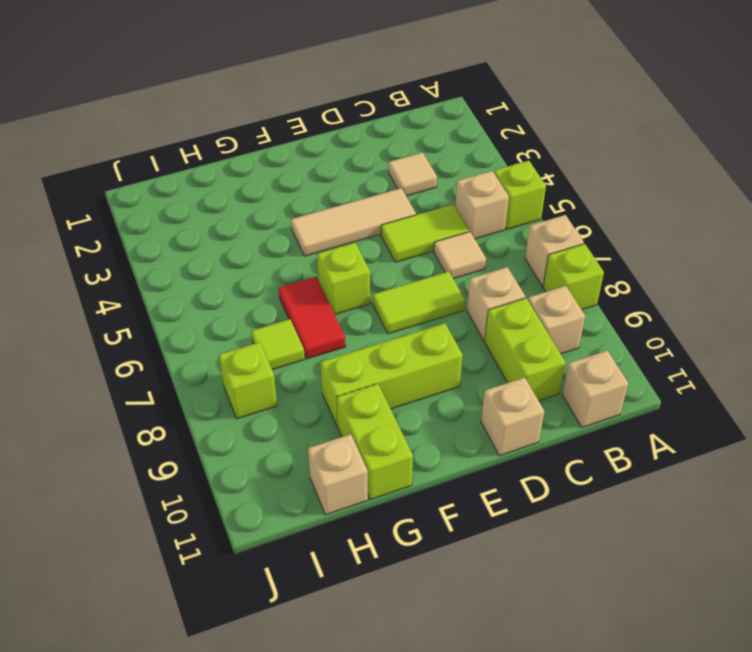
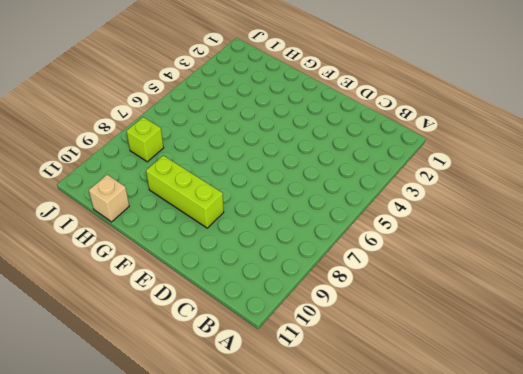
none -> lime 1x1 brick [494,161,546,229]
none -> tan 1x1 brick [525,215,584,286]
none -> lime 1x1 brick [543,244,604,310]

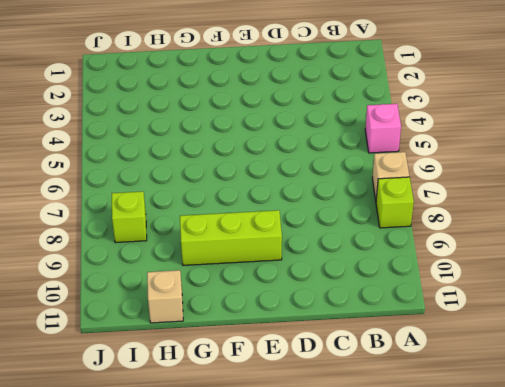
pink 1x1 brick [365,104,401,153] -> lime 1x1 brick [494,161,546,229]
none -> tan 1x1 brick [455,171,509,239]
none -> tan 1x1 brick [528,286,585,354]
none -> tan 1x1 brick [562,350,628,428]

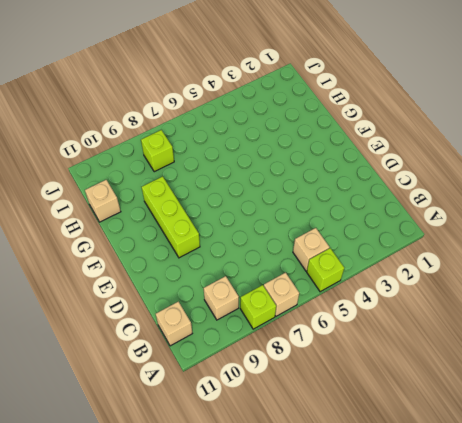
none -> tan 1x1 tile [388,153,437,196]
none -> lime 1x2 tile [381,204,469,262]
none -> tan 1x1 tile [434,232,486,279]

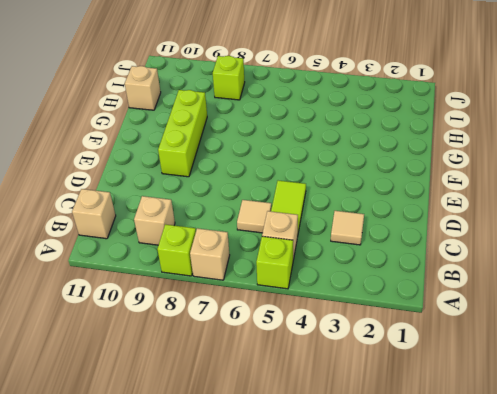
none -> tan 1x1 brick [467,267,525,341]
none -> lime 1x2 brick [485,298,566,401]
none -> tan 1x3 tile [291,188,416,256]

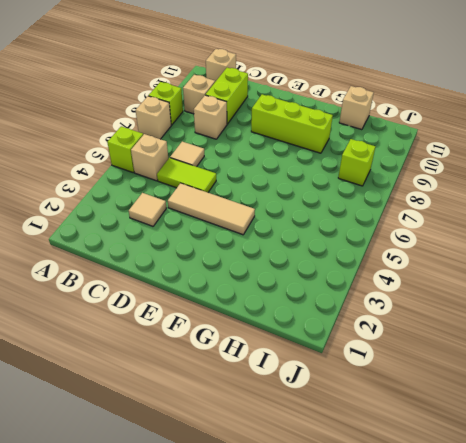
none -> lime 1x2 tile [373,272,465,334]
none -> tan 1x1 brick [481,377,544,456]
none -> lime 1x1 brick [317,243,370,314]

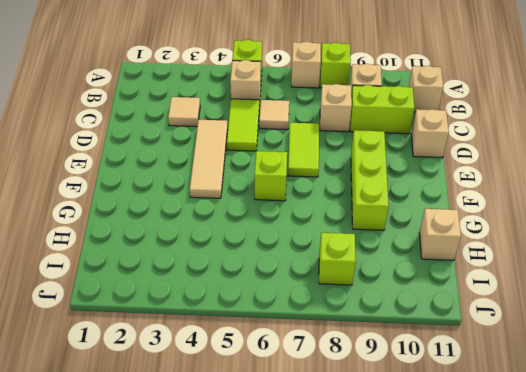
none -> red 1x2 tile [279,277,346,359]
none -> lime 1x2 brick [337,384,413,500]
none -> lime 1x1 tile [251,319,305,370]

